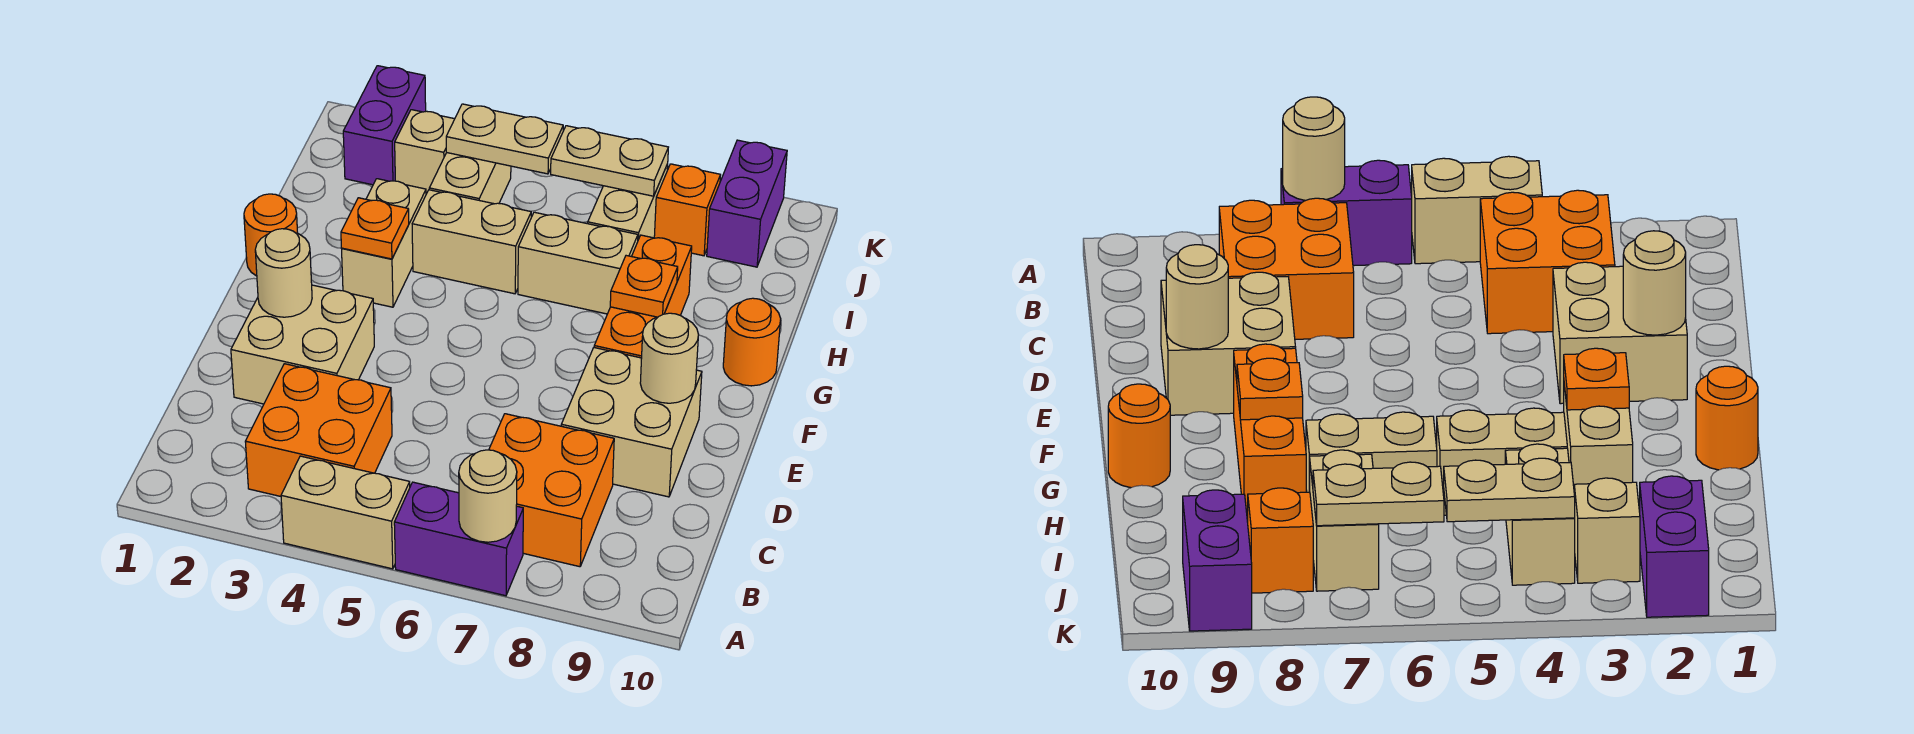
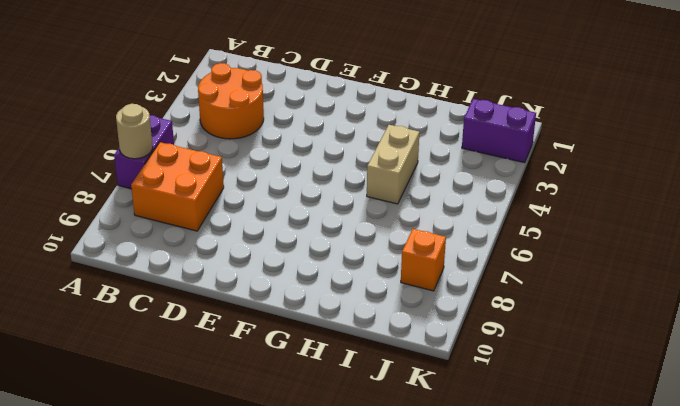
orange 2x2 round brick [198,63,264,139] -> orange 2x2 brick [245,364,392,496]
none -> tan 1x2 brick [281,456,410,569]
none -> tan 2x2 brick [231,285,374,404]
none -> tan 2x2 brick [561,348,702,497]

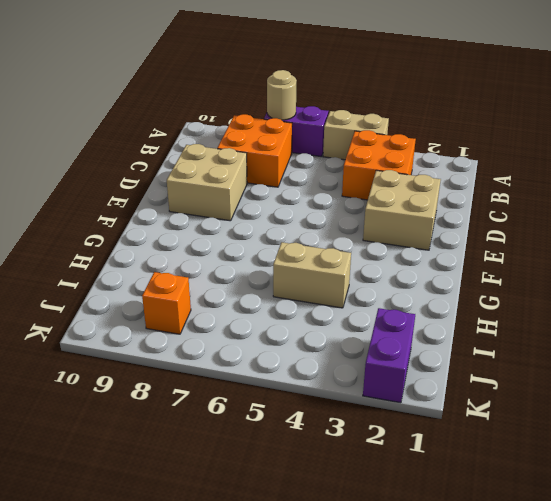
none -> orange 1x3 brick [594,235,692,358]
none -> orange 1x1 round brick [244,194,298,276]
none -> tan 1x2 brick [342,179,426,307]

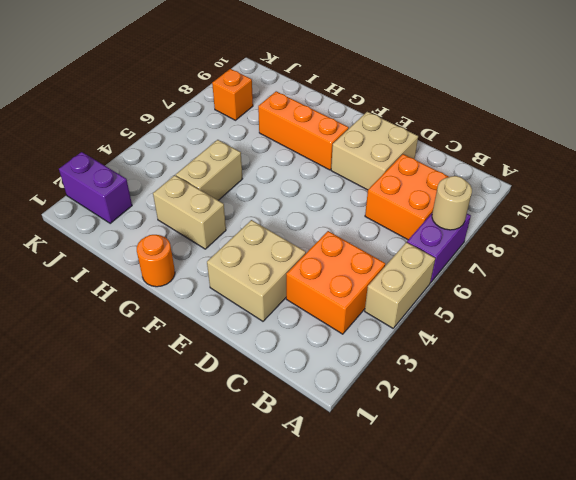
none -> orange 1x1 round brick [723,298,781,386]
none -> tan 1x2 brick [518,212,638,314]
none -> tan 1x2 brick [429,153,511,204]

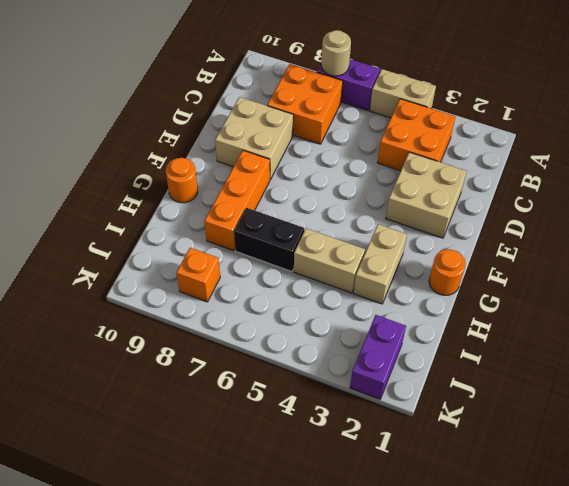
black 1x2 brick [234,208,304,271] -> tan 1x2 brick [518,212,638,314]
none -> tan 1x2 brick [429,153,511,204]
none -> tan 1x2 brick [588,164,668,239]
none -> tan 1x1 brick [395,110,454,194]

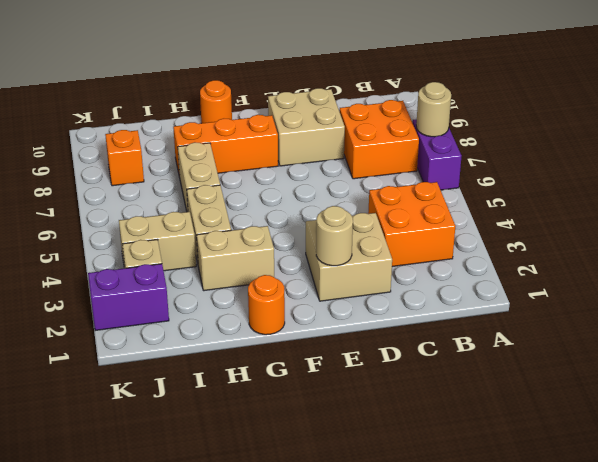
none -> tan 1x2 brick [281,456,410,569]
none -> tan 1x2 brick [588,164,668,239]
none -> purple 1x2 brick [707,140,787,267]

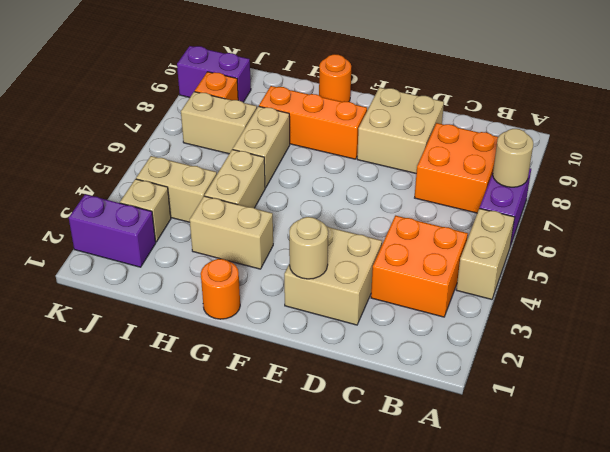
none -> tan 1x1 round brick [640,313,699,403]
none -> orange 1x1 plate [341,198,409,259]
none -> orange 1x1 plate [610,256,678,317]

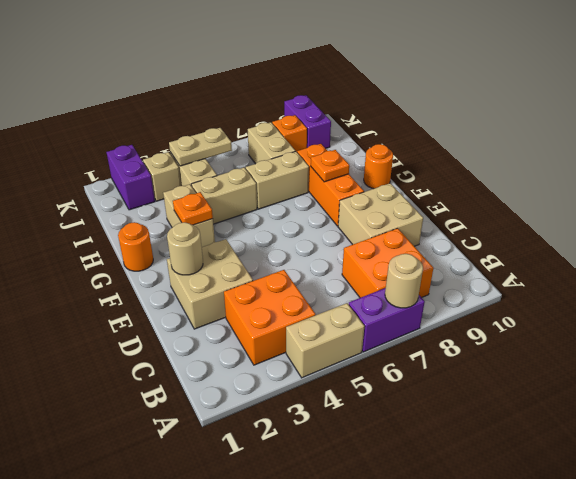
none -> tan 1x1 round brick [640,313,699,403]
none -> tan 1x2 plate [551,126,668,196]

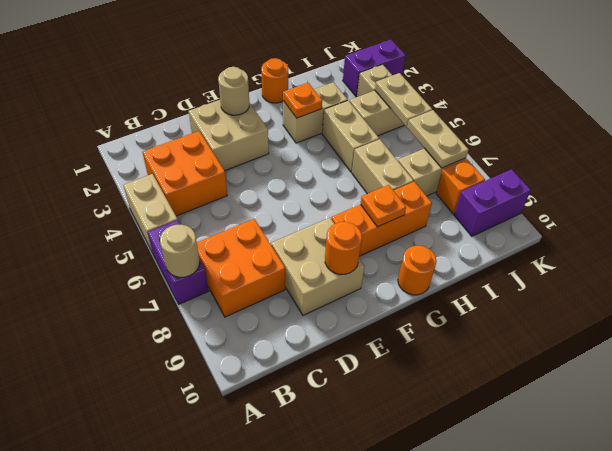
orange 1x1 round brick [325,222,362,274] -> tan 1x1 round brick [640,313,699,403]

